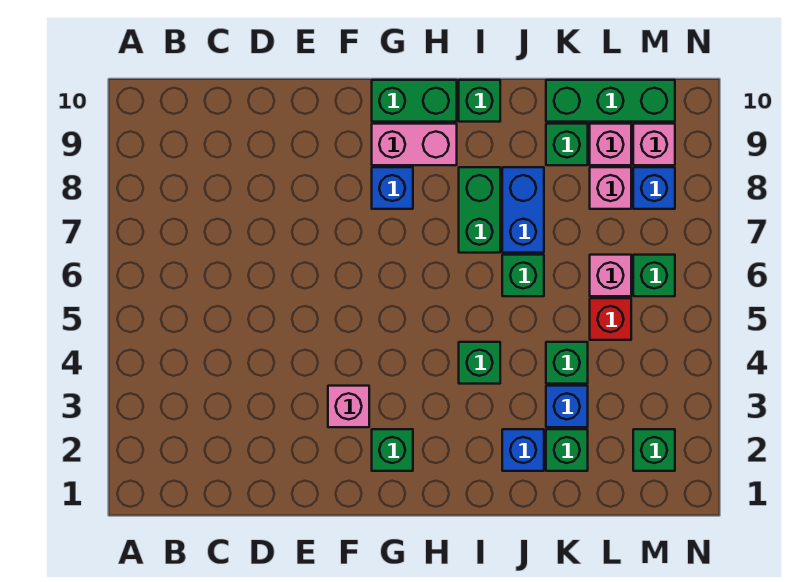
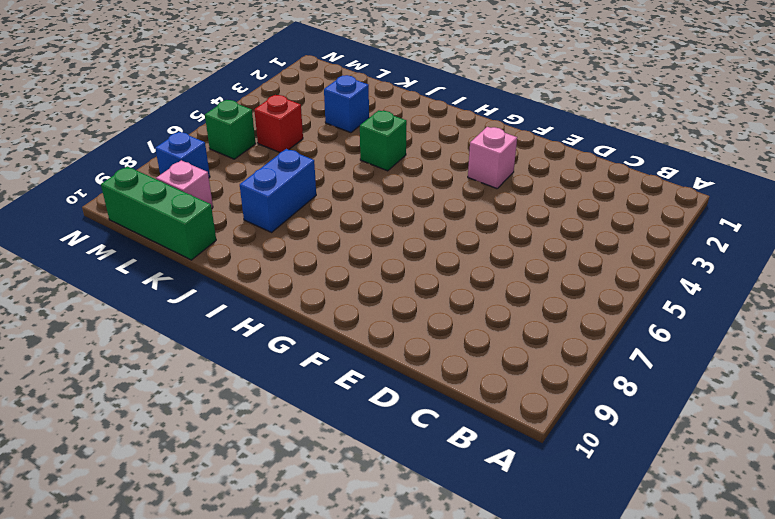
none -> green 1x1 brick [372,429,413,471]
none -> blue 1x1 brick [372,167,413,209]
none -> pink 1x2 brick [372,124,457,165]

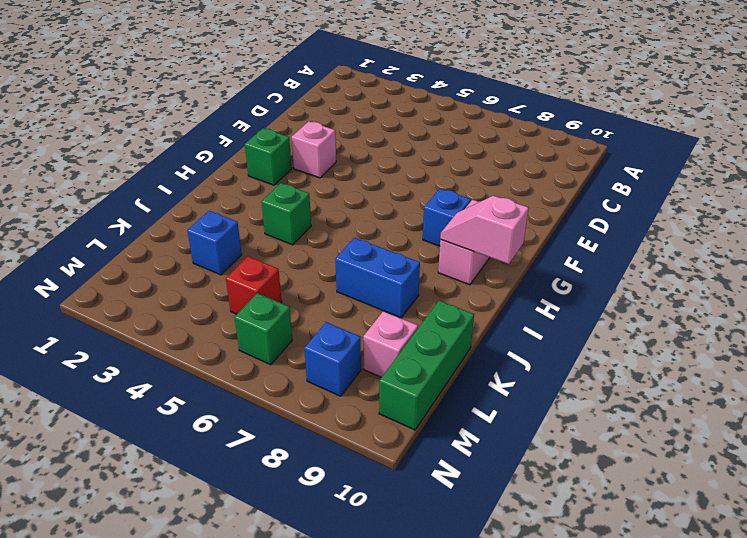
pink 1x2 slope [440,196,529,264] -> none
none -> green 1x2 brick [372,80,457,122]
none -> green 1x2 brick [459,167,500,253]
none -> green 1x1 brick [459,80,500,122]

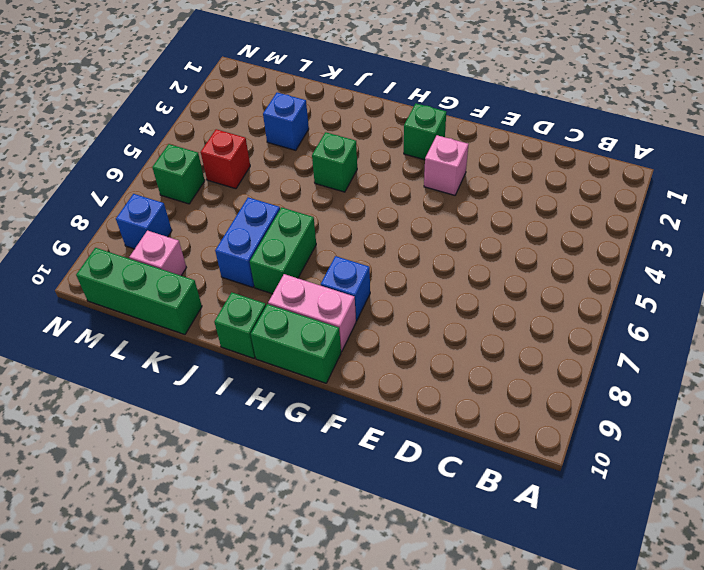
none -> blue 1x1 brick [502,429,544,471]
none -> green 1x1 brick [502,255,544,296]
none -> green 1x1 brick [546,429,588,471]

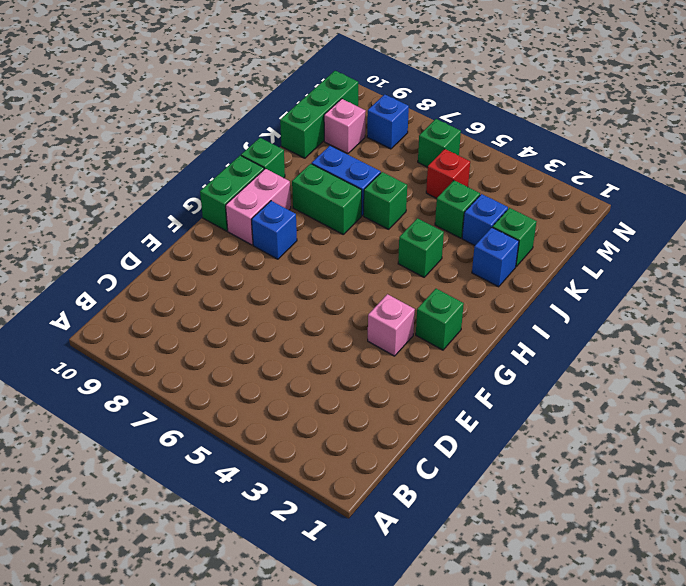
none -> green 1x1 brick [546,124,588,165]
none -> pink 1x1 brick [590,255,631,296]
none -> pink 1x1 brick [590,167,631,209]

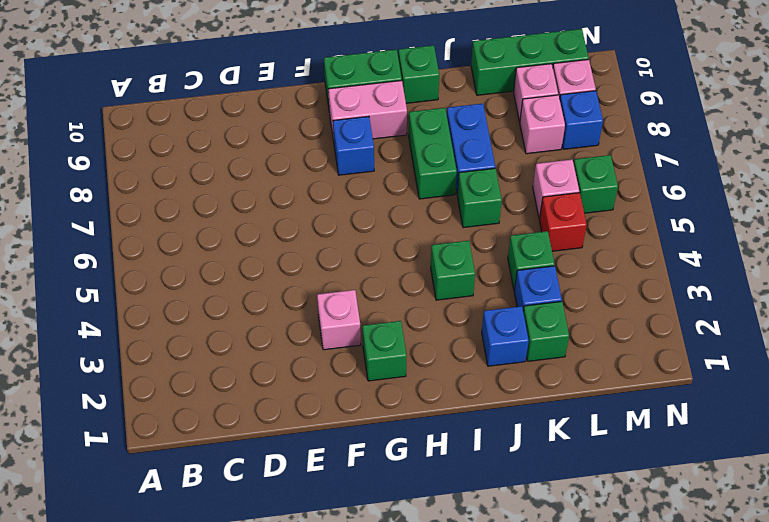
none -> green 1x1 brick [546,124,588,165]
none -> green 1x1 brick [633,429,675,471]

